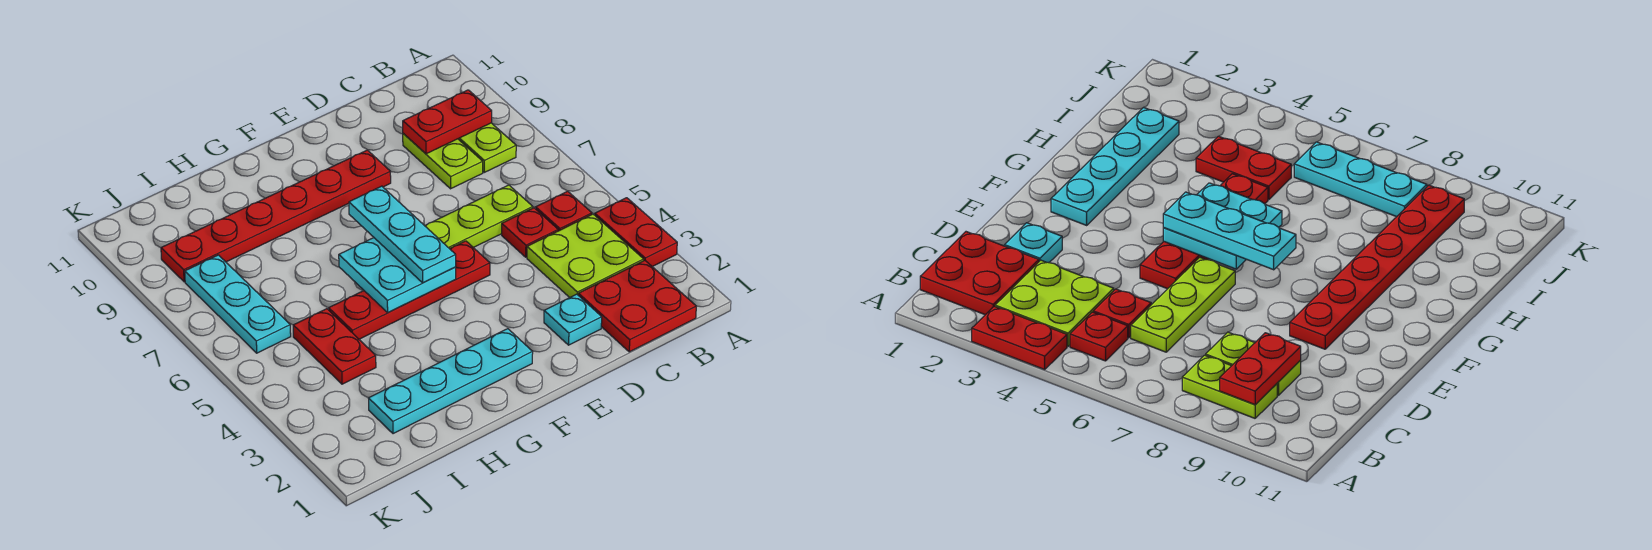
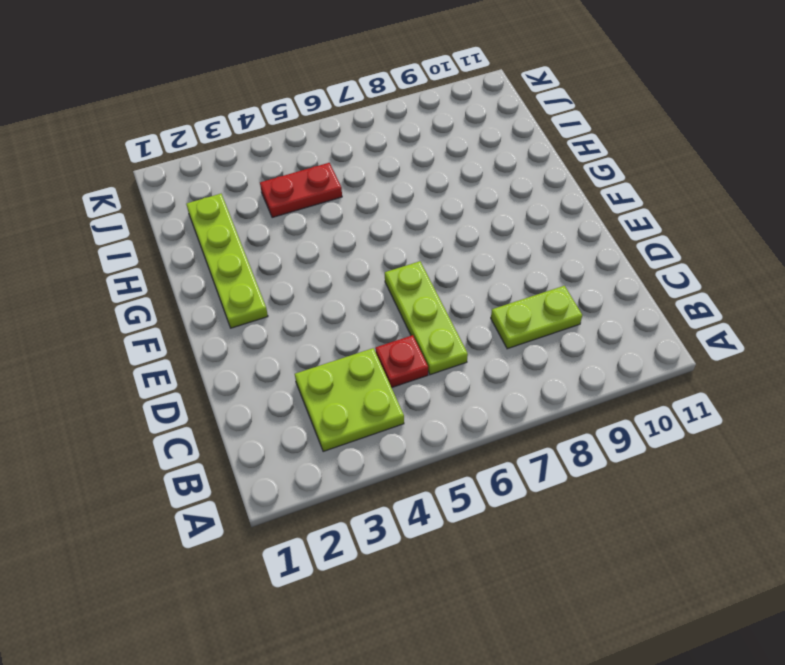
lime 1x4 plate [186,194,268,328] -> cyan 1x4 plate [368,329,533,434]
none -> red 1x2 plate [595,198,677,267]
none -> red 2x2 plate [578,260,696,352]
none -> red 1x1 plate [536,191,592,231]

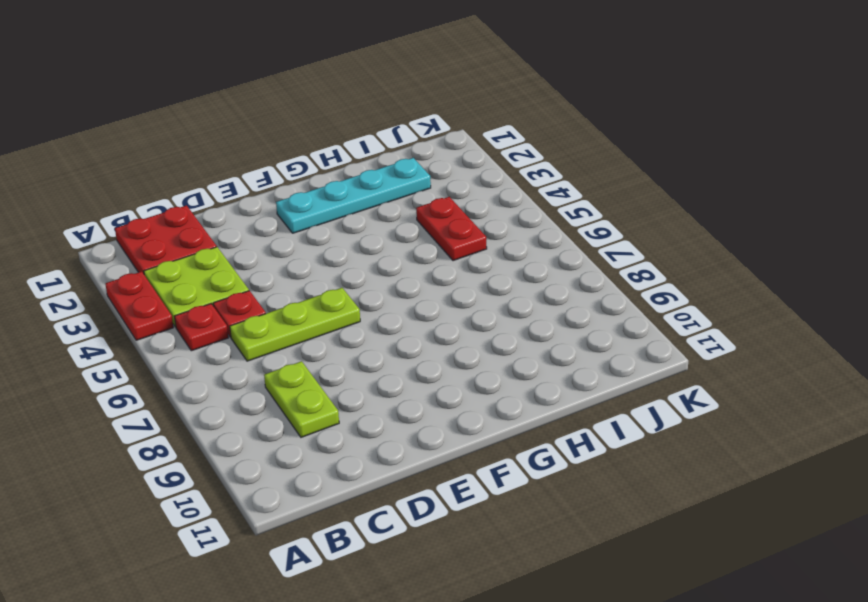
none -> lime 1x2 plate [459,123,516,172]
none -> cyan 1x1 plate [544,294,602,345]
none -> red 1x4 plate [329,241,490,339]

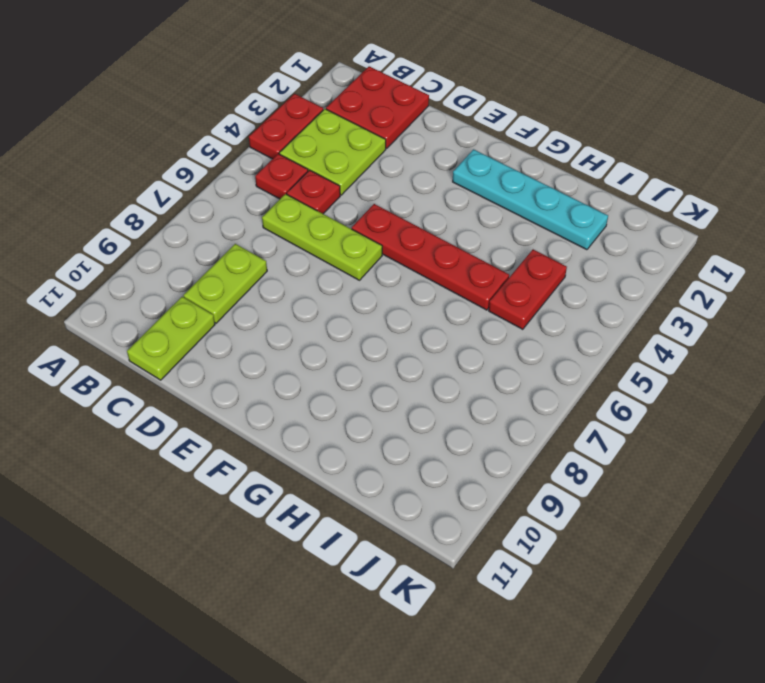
lime 1x2 plate [127,297,215,380] -> lime 1x2 plate moved to [459,123,516,172]
none -> cyan 1x1 plate [544,294,602,345]
none -> red 1x6 plate [161,150,391,282]
none -> cyan 1x3 plate [185,255,291,353]

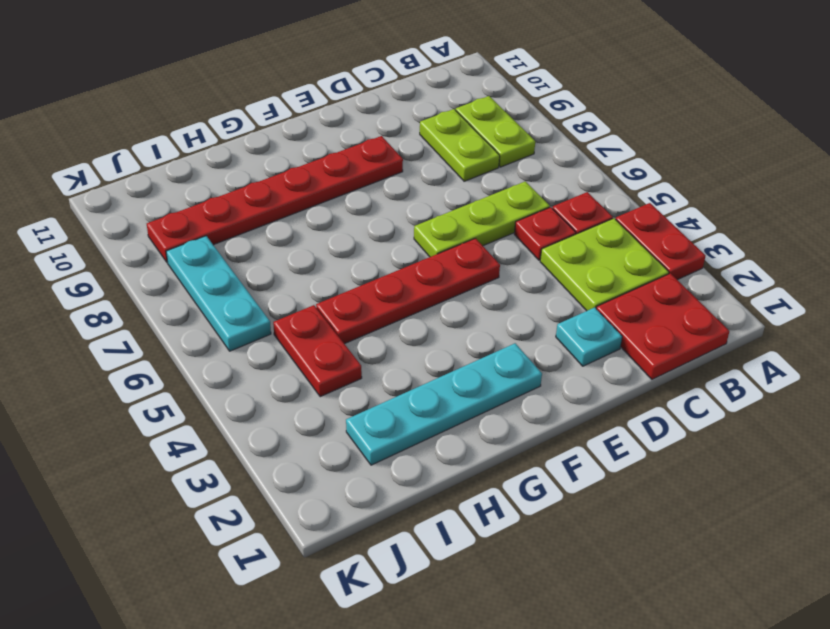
none -> red 1x2 plate [403,90,492,154]
none -> cyan 2x2 plate [339,238,456,313]
none -> cyan 1x3 plate [349,186,456,283]

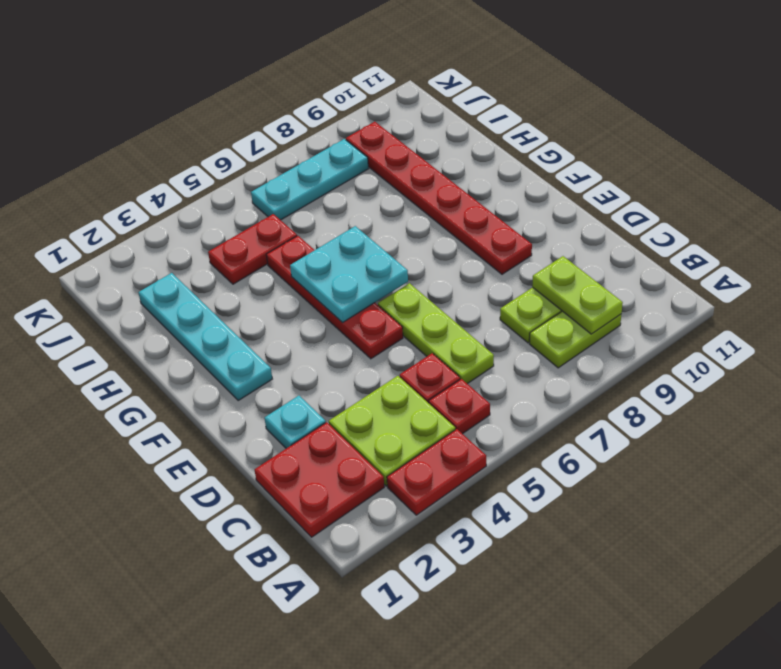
lime 1x2 plate [532,256,623,334] -> red 1x2 plate [403,90,492,154]
none -> cyan 1x3 plate [349,186,456,283]

